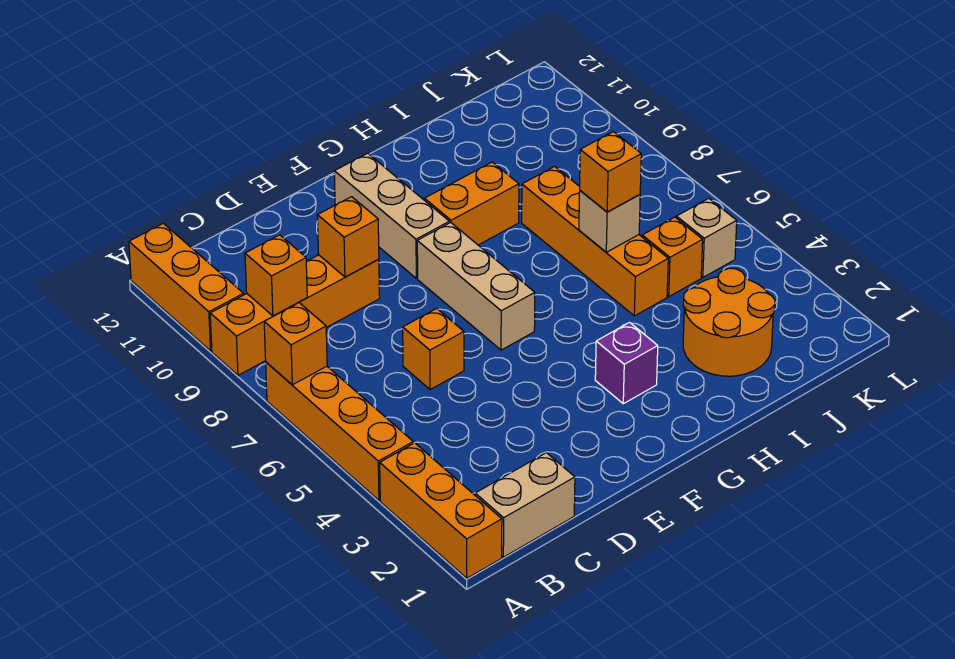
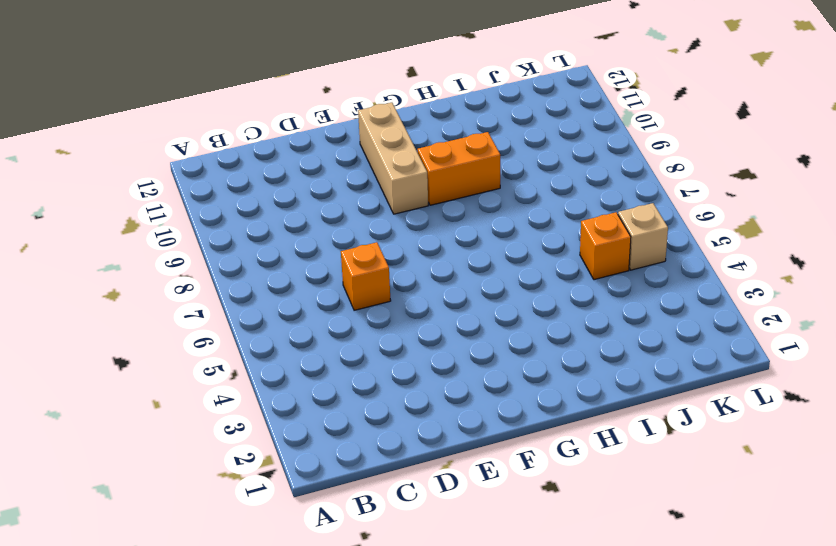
none -> orange 1x3 brick [380,443,502,578]
none -> orange 1x4 brick [266,362,413,500]
none -> orange 1x4 brick [210,255,380,375]

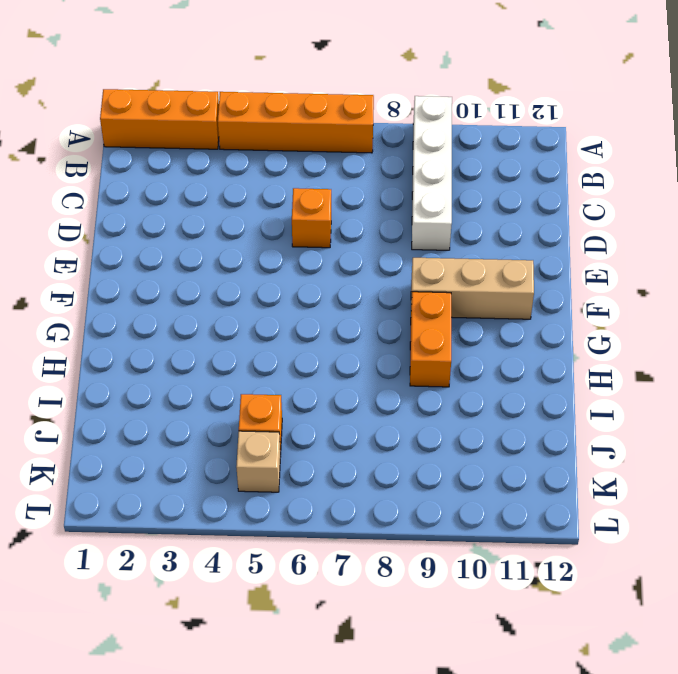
white 1x4 brick [412,96,452,250] -> orange 1x4 brick [210,255,380,375]
none -> orange 1x3 brick [129,223,244,351]
none -> tan 1x2 brick [475,453,575,557]
none -> tan 1x3 brick [417,223,535,350]

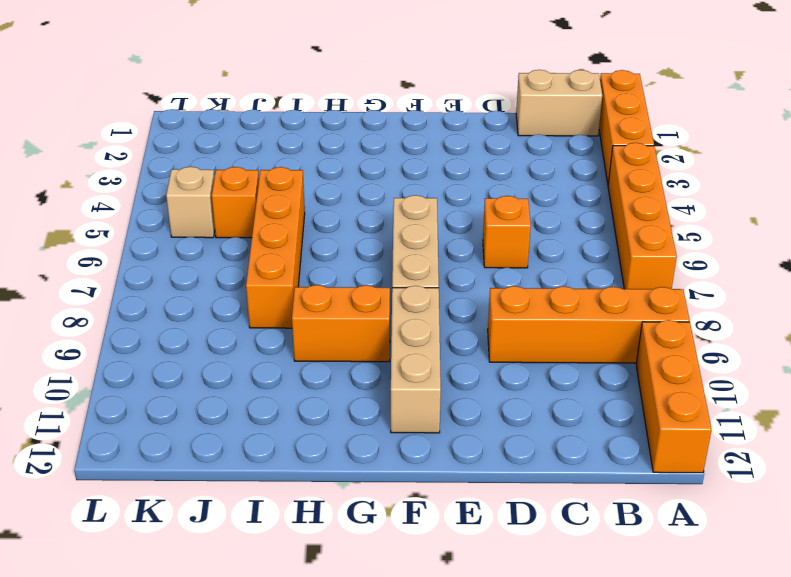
none -> purple 1x1 brick [595,322,658,404]
none -> orange 2x2 round brick [683,268,775,376]
none -> orange 1x1 brick [264,303,327,385]

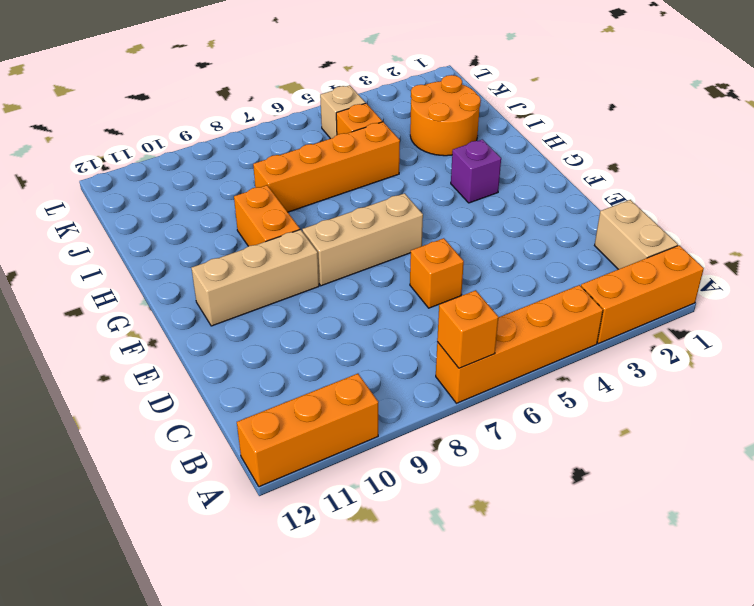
none -> orange 1x4 brick [210,255,380,375]
none -> orange 1x1 brick [245,235,307,316]
none -> orange 1x1 brick [317,197,379,277]

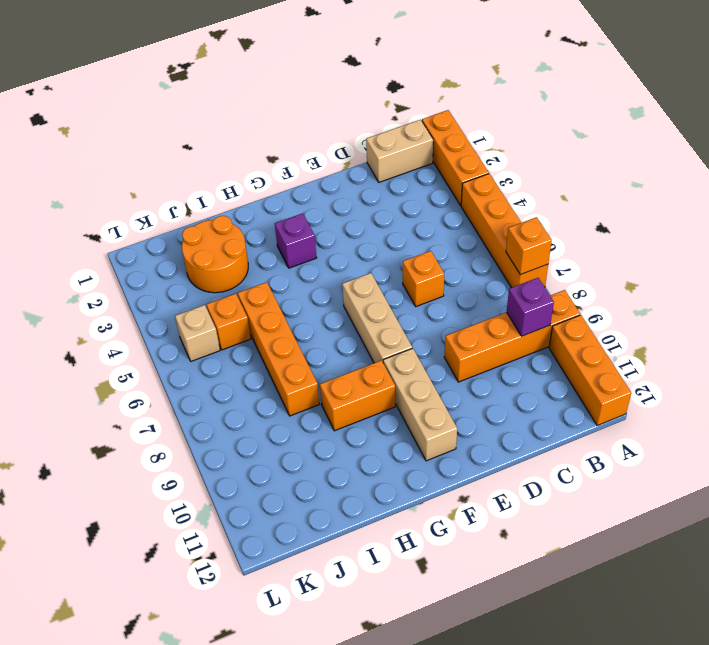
purple 1x1 brick [507,278,554,336] -> orange 1x1 brick [245,235,307,316]
none -> orange 1x1 brick [317,197,379,277]
none -> tan 1x1 brick [579,191,640,252]
none -> orange 1x1 brick [580,132,641,212]

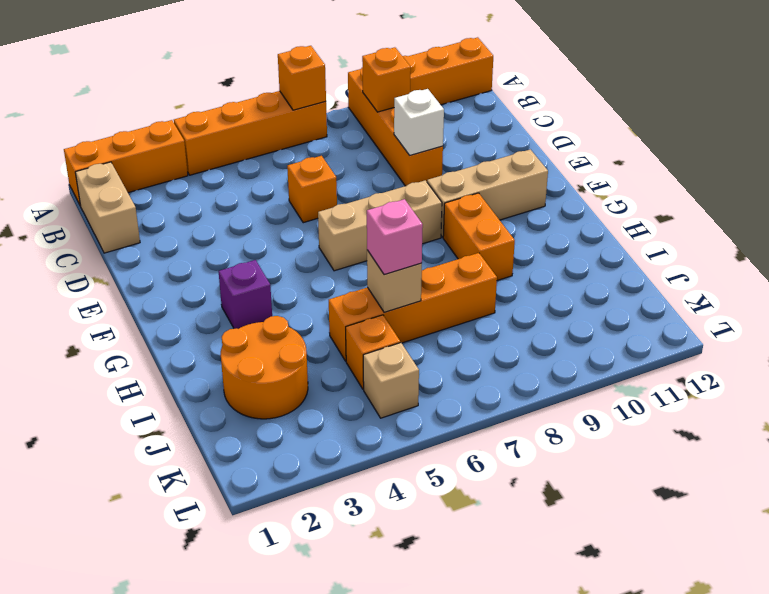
white 1x1 brick [394,89,444,155] -> orange 1x1 brick [317,197,379,277]
pink 1x1 brick [367,199,423,275] -> orange 1x1 brick [580,132,641,212]

